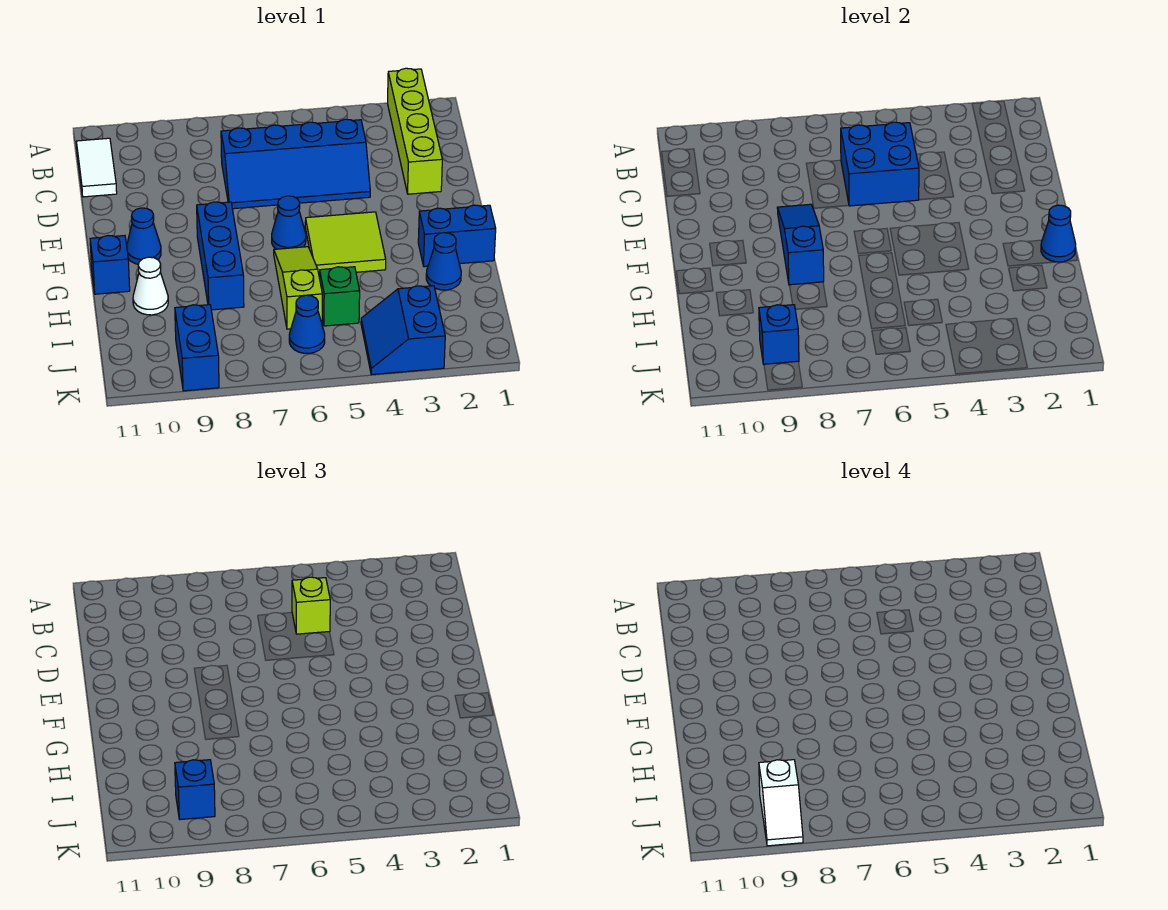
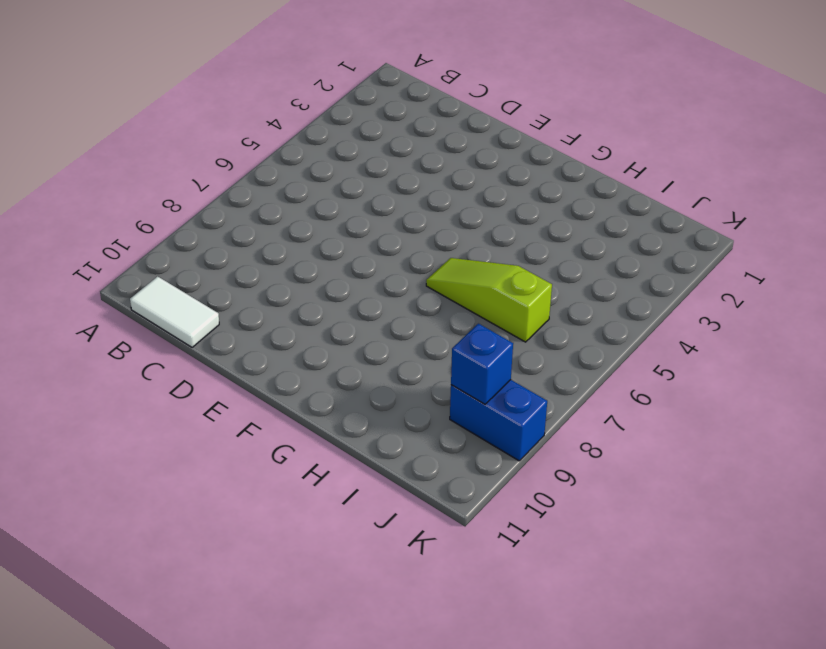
none -> lime 1x4 brick [388,68,442,194]
none -> blue 2x4 slope [221,119,370,209]
none -> lime 2x2 tile [305,212,386,275]

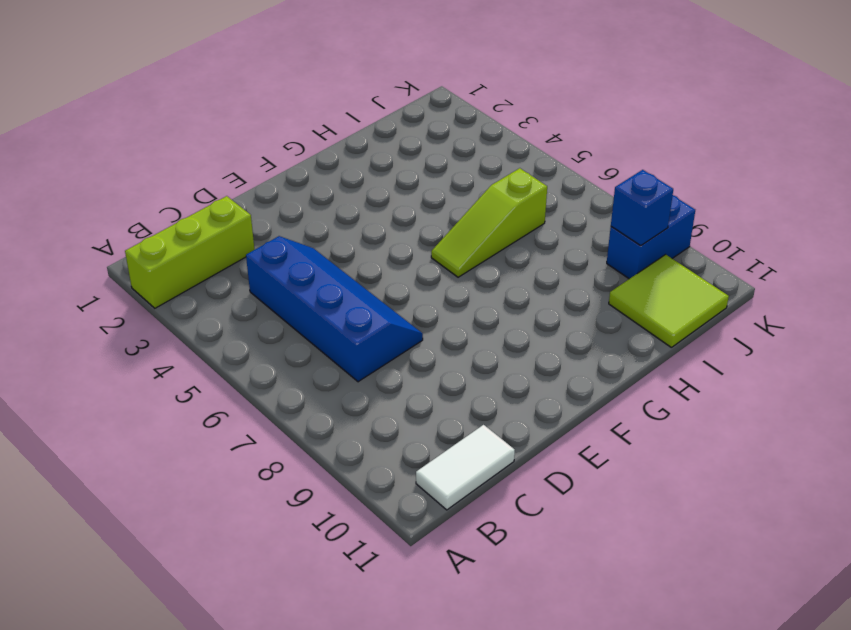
lime 1x3 brick [125,196,255,308] -> lime 1x4 brick [388,68,442,194]
lime 2x2 tile [609,254,729,347] -> lime 2x2 tile moved to [305,212,386,275]
none -> blue 1x1 cone [272,196,306,249]
none -> blue 1x3 brick [197,202,244,310]
none -> blue 1x1 cone [127,208,161,264]

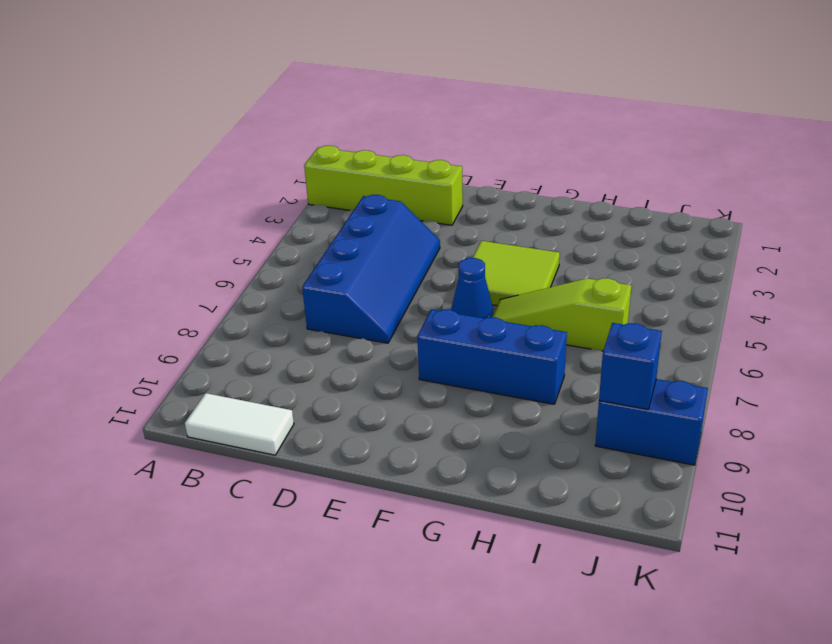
none -> blue 1x1 cone [127,208,161,264]
none -> blue 1x2 brick [418,205,496,267]
none -> blue 1x1 brick [90,235,130,294]

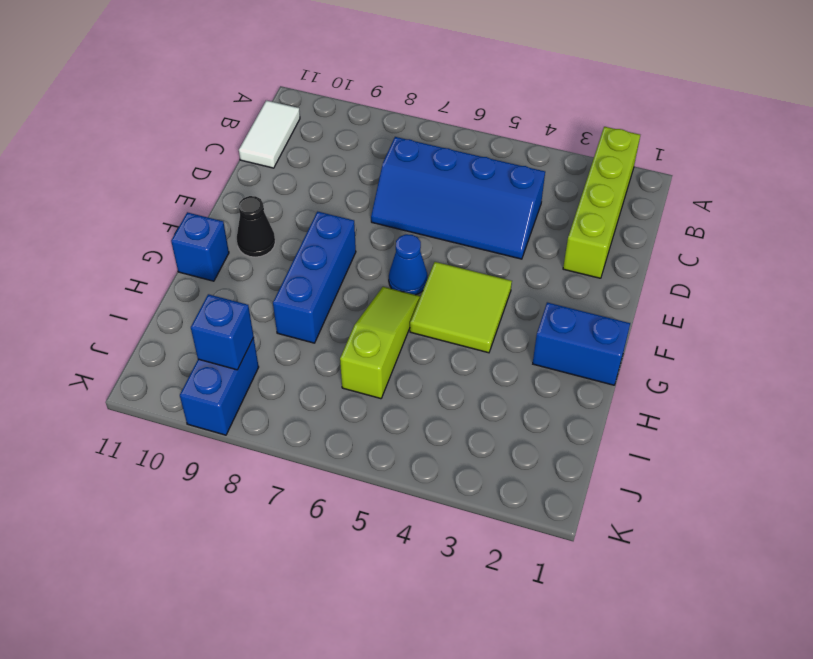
black 1x1 cone [237,196,275,257] -> blue 1x1 cone [127,208,161,264]
none -> blue 1x1 cone [426,233,461,290]
none -> white 1x1 cone [133,257,168,315]
none -> green 1x1 brick [320,267,360,326]

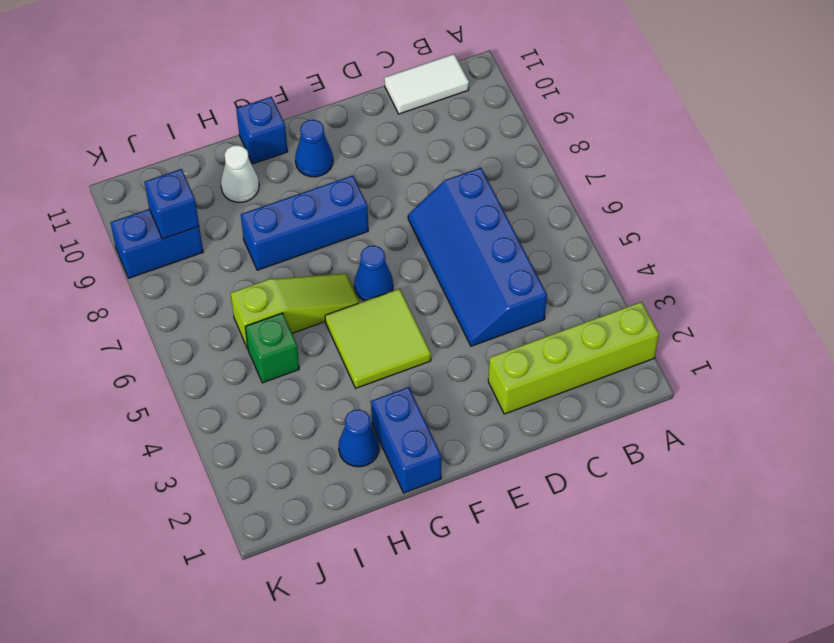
none -> blue 2x2 slope [361,286,445,375]
none -> blue 1x1 cone [289,295,325,353]
none -> blue 2x2 brick [841,122,919,206]

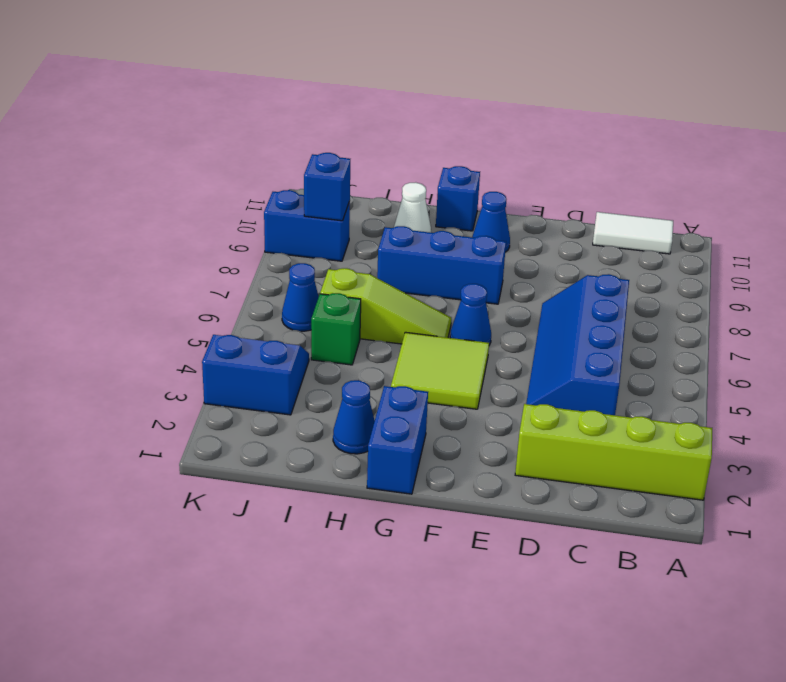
none -> blue 2x2 brick [841,122,919,206]
none -> blue 1x3 slope [777,204,824,285]
none -> blue 1x1 cone [1041,205,1076,262]

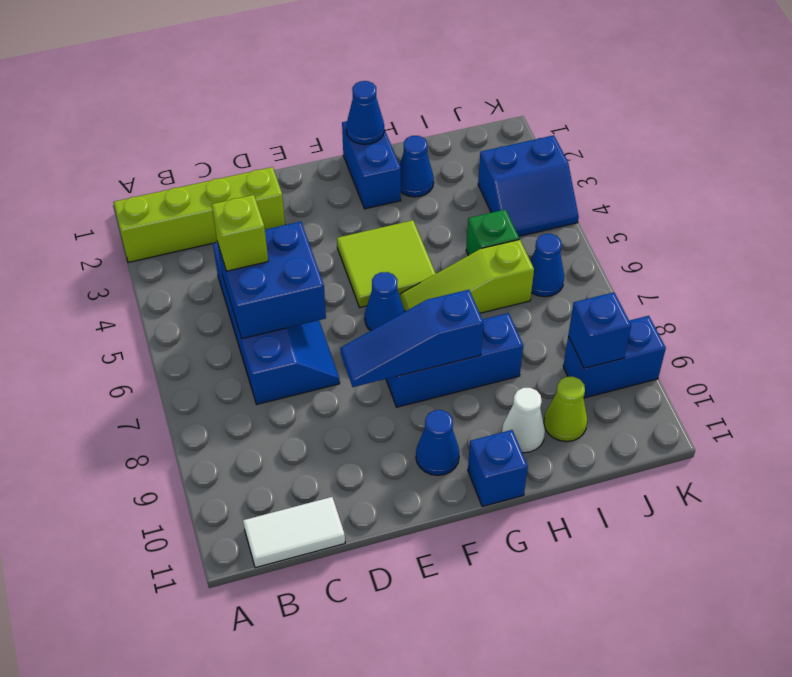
lime 1x1 cone [544,377,587,442] -> none
none -> blue 1x1 brick [175,760,215,820]
none -> white 1x2 slope [759,760,803,846]

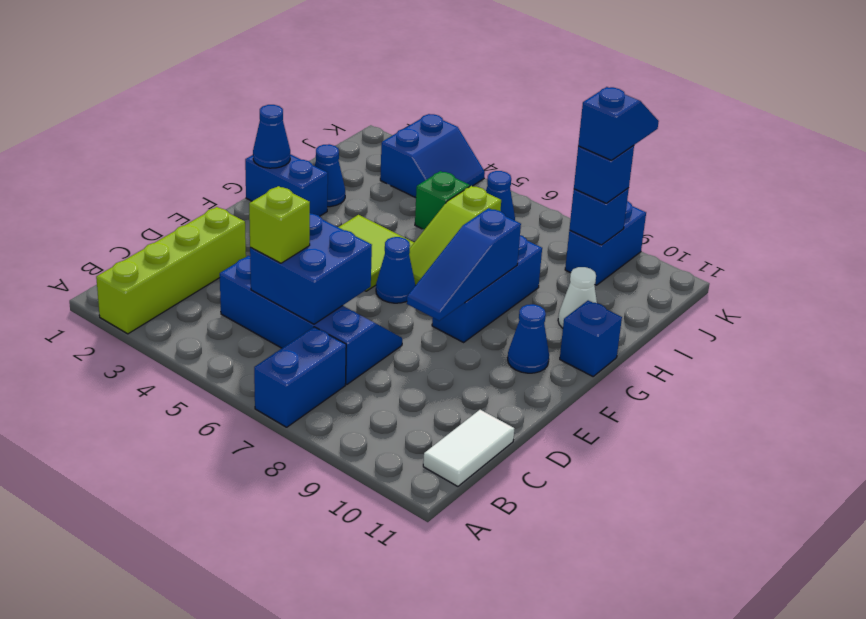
blue 1x2 brick [254,327,346,427] -> none
blue 1x2 slope [578,87,659,160] -> white 1x2 slope [759,760,803,846]

